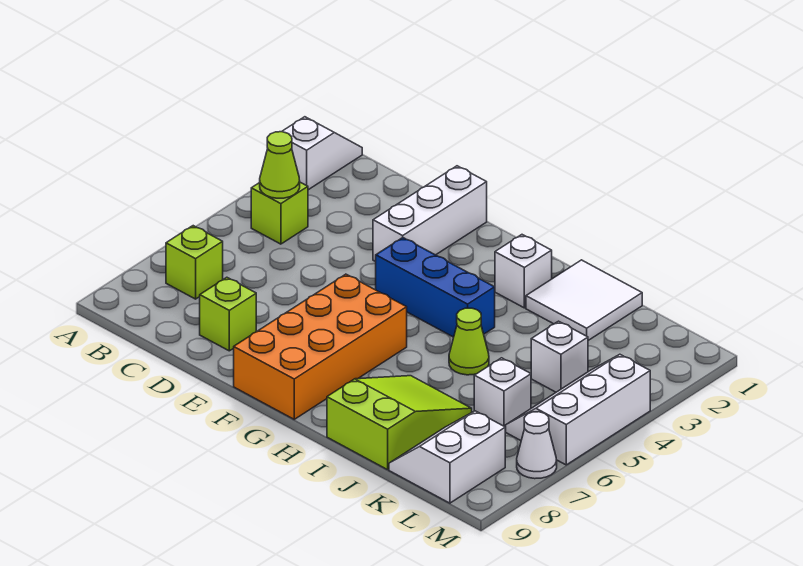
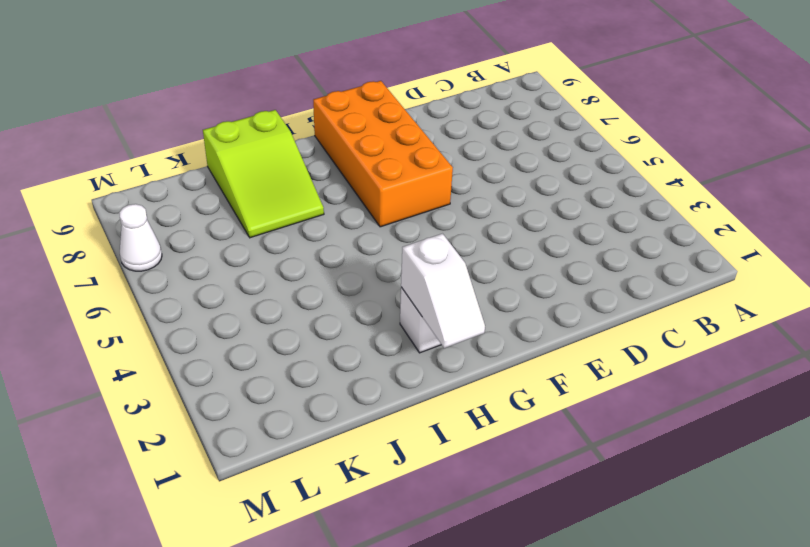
white 1x2 slope [401,234,485,348] -> white 1x2 slope moved to [282,117,362,190]
none -> lime 1x1 brick [251,182,308,244]
none -> lime 1x1 brick [166,226,223,299]
none -> lime 1x1 brick [200,277,256,351]

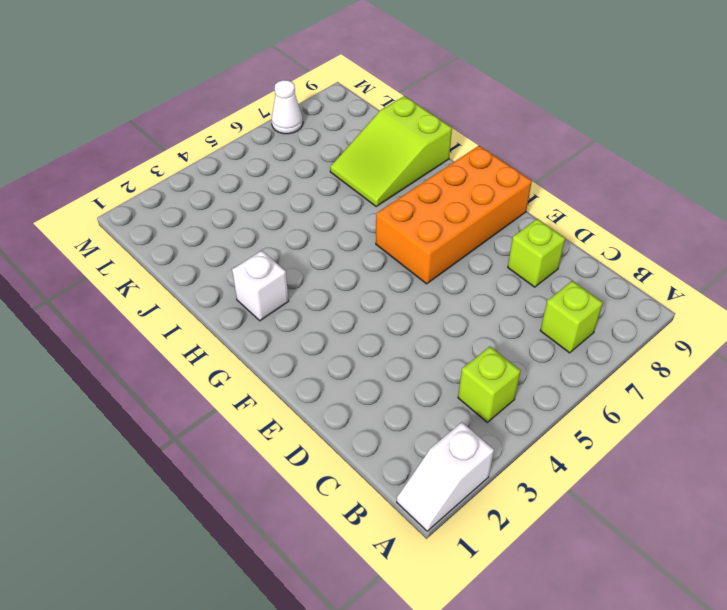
none -> white 1x3 brick [373,166,487,262]
none -> blue 1x3 brick [376,238,495,337]
none -> white 2x2 tile [526,260,642,340]

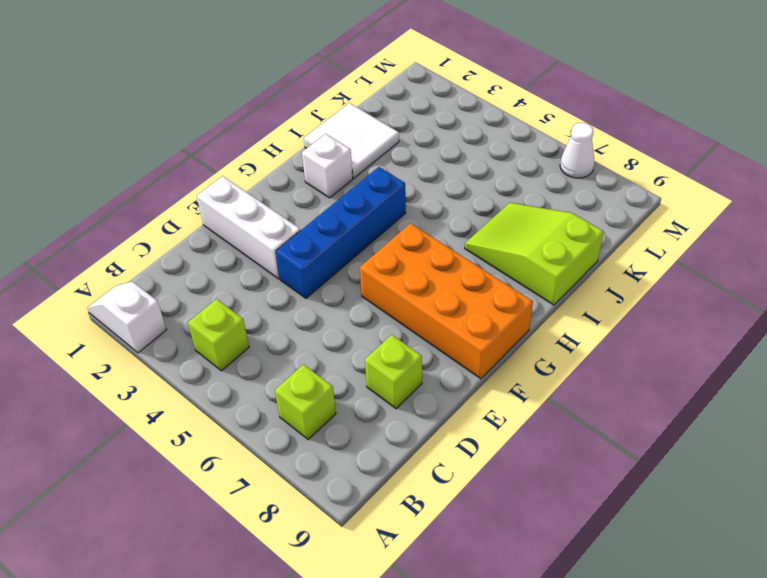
blue 1x4 brick [276,167,406,298] -> blue 1x3 brick [376,238,495,337]
none -> lime 1x1 cone [449,308,489,375]
none -> white 1x1 brick [531,321,588,392]
none -> white 1x1 brick [474,358,531,430]

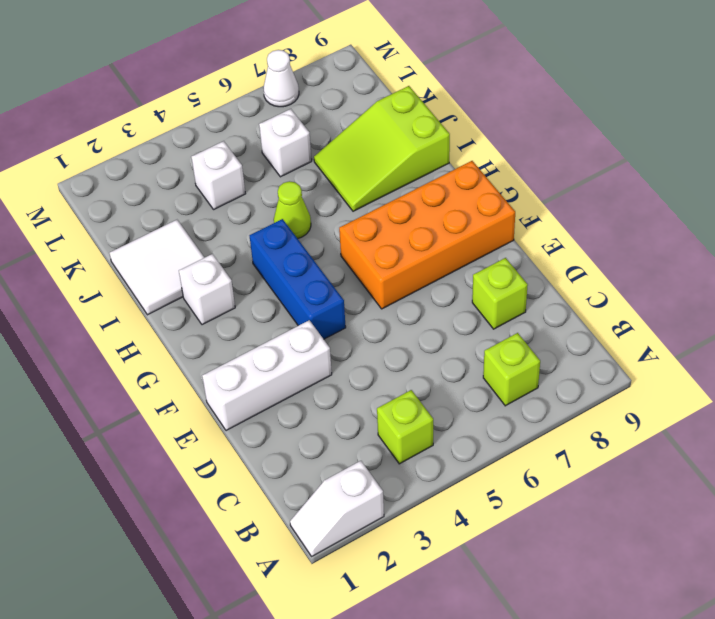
none -> white 2x2 slope [389,411,505,503]
none -> white 2x3 slope [505,354,650,465]
none -> lime 1x1 cone [260,132,300,198]

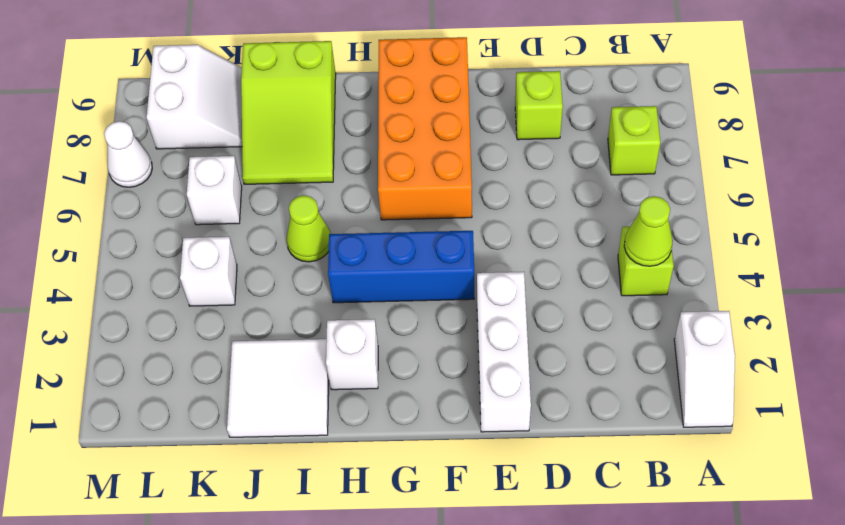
none -> white 2x3 slope [505,354,650,465]

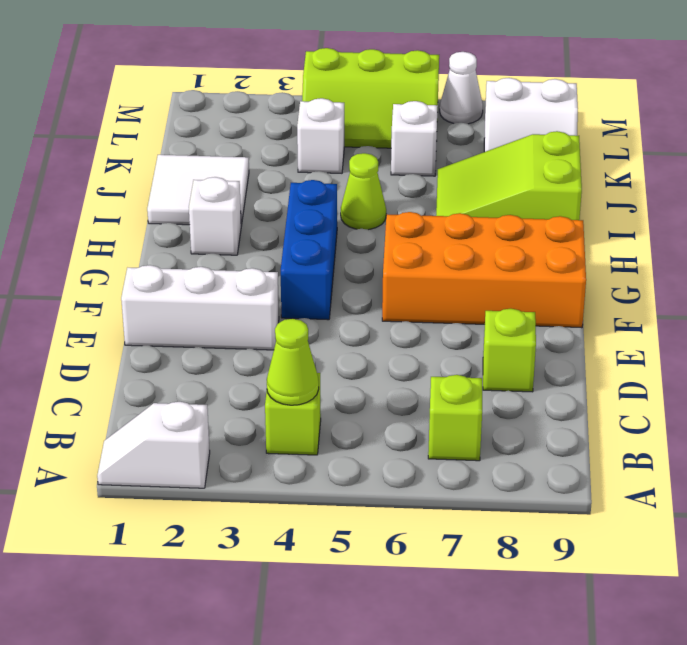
lime 2x3 slope [302,48,439,148] -> white 2x3 slope [505,354,650,465]

